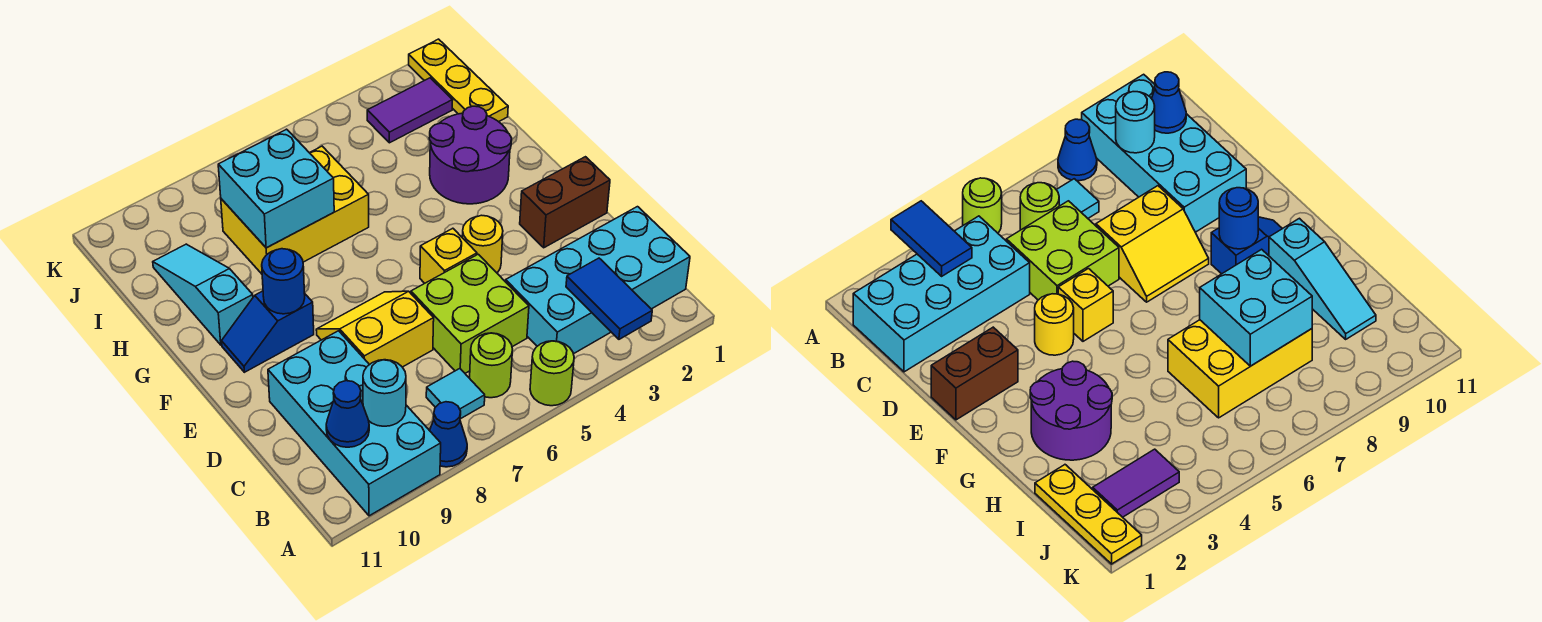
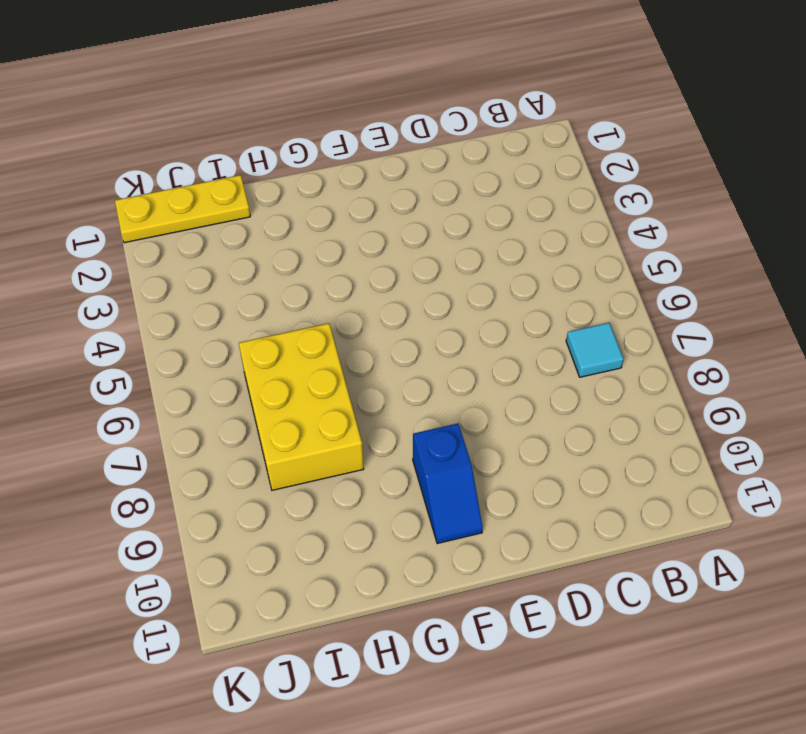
none -> lime 1x1 round brick [530,341,574,406]
none -> blue 1x1 cone [430,402,467,467]
none -> cyan 2x4 brick [268,331,441,516]

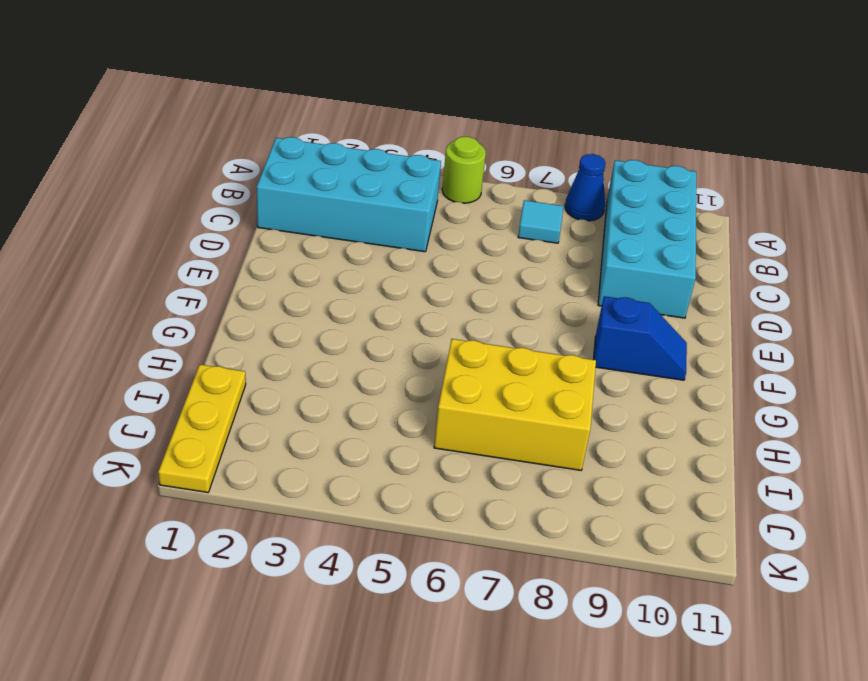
none -> lime 1x1 round brick [470,333,513,398]
none -> lime 2x2 brick [411,254,529,373]
none -> yellow 2x2 slope [316,291,434,367]

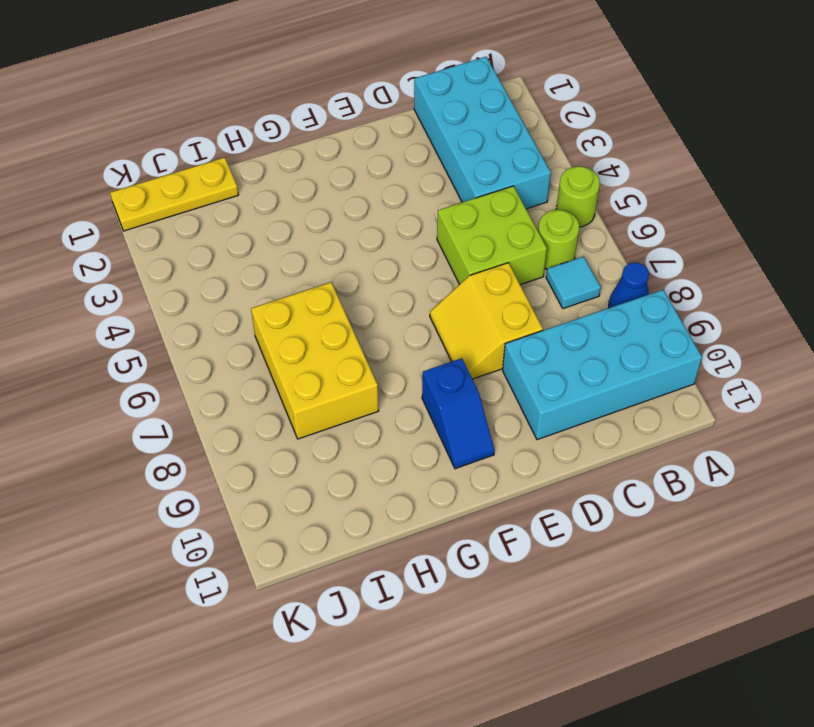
none -> brown 1x2 brick [520,157,610,248]
none -> yellow 1x1 round brick [462,215,503,273]
none -> yellow 1x1 brick [420,228,477,283]

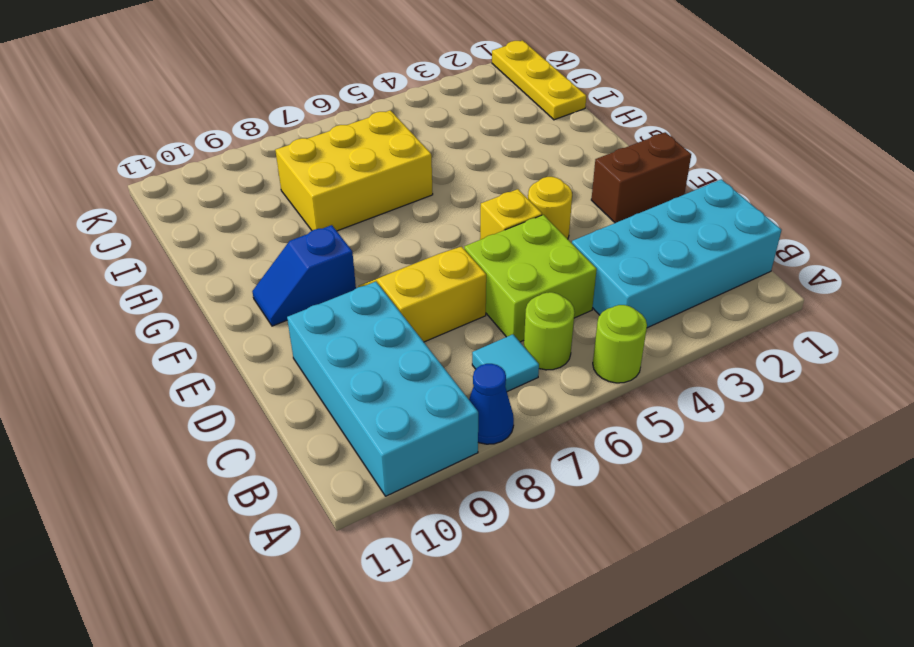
none -> purple 2x2 round brick [429,106,512,204]
none -> cyan 1x3 slope [153,244,253,345]
none -> purple 1x2 tile [367,78,453,143]

